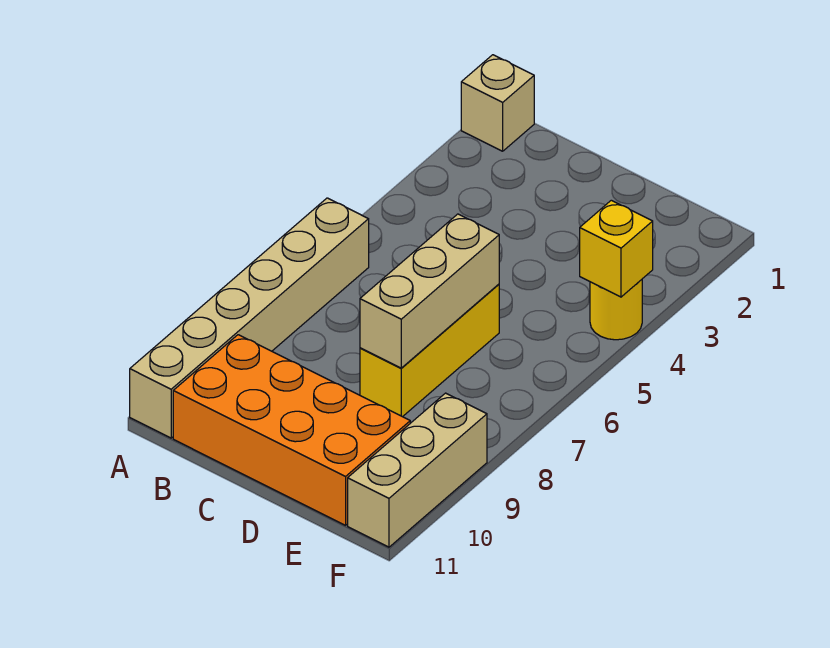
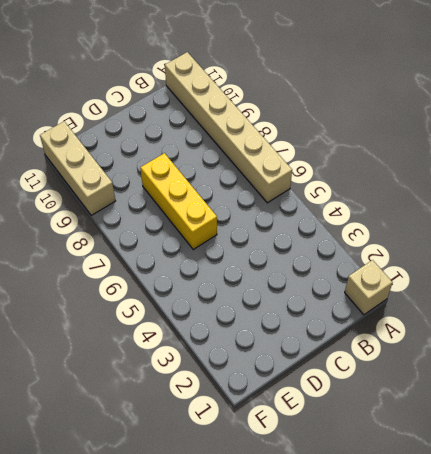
none -> orange 2x4 brick [173,335,410,525]
none -> yellow 1x1 round brick [590,280,642,340]

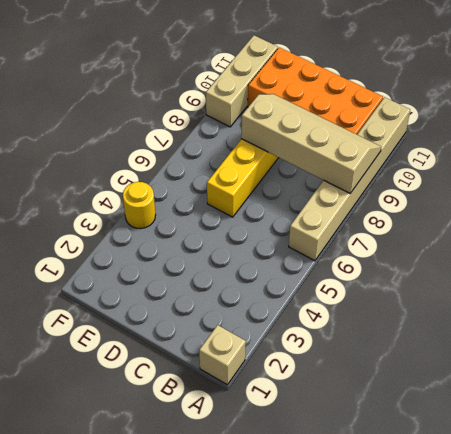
tan 2x4 slope [241,94,381,193] -> tan 1x3 brick [360,214,499,368]
none -> yellow 1x1 brick [580,200,653,297]

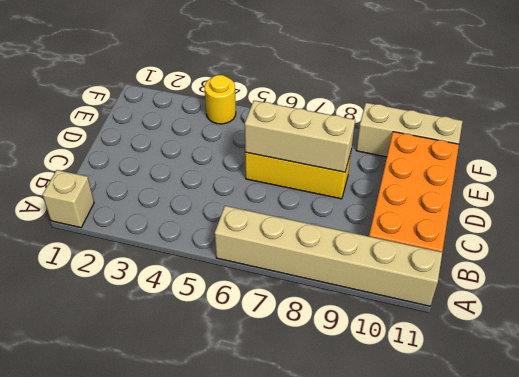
none -> yellow 1x1 brick [580,200,653,297]

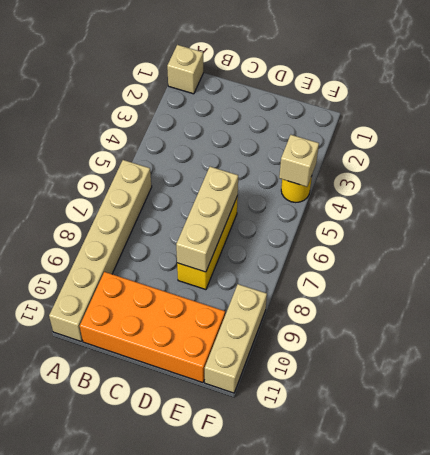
tan 1x1 brick [279,135,319,187] -> yellow 1x1 brick [580,200,653,297]

